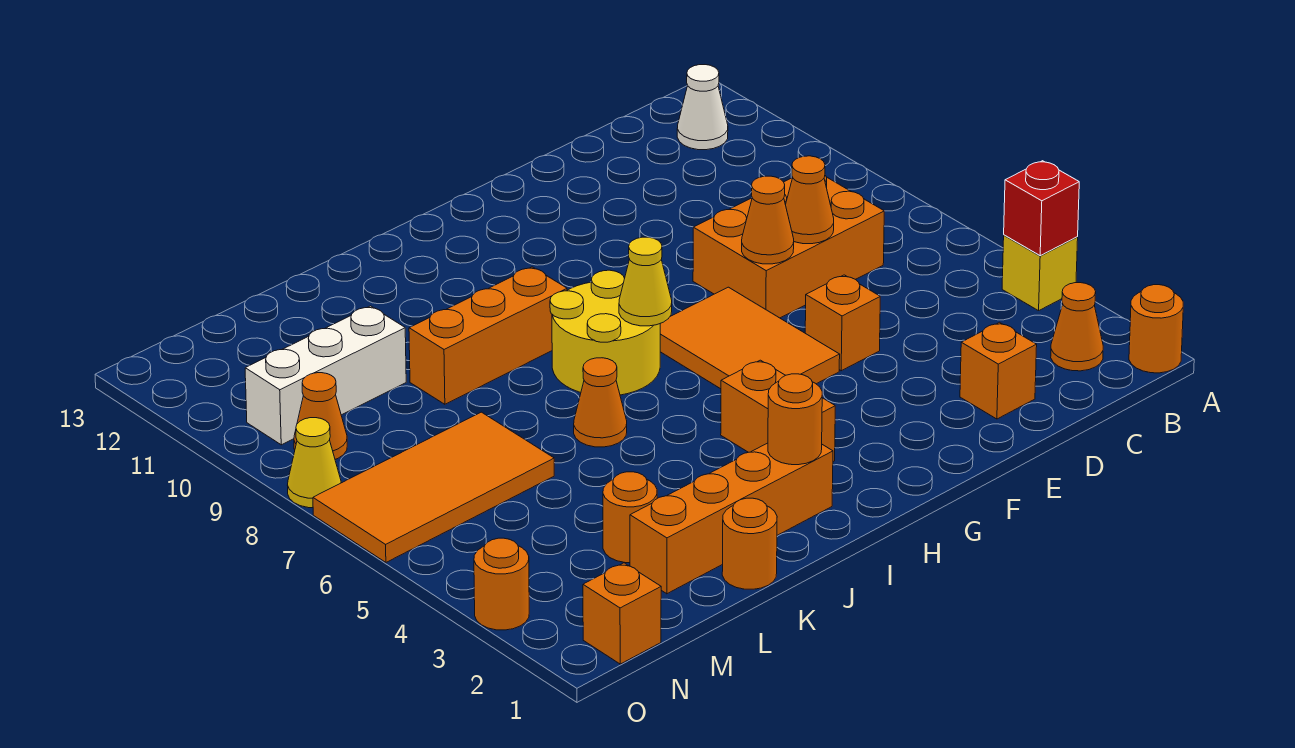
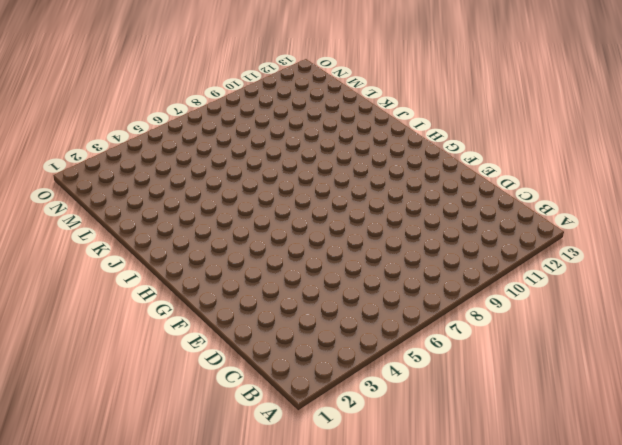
none -> orange 1x1 round brick [1129,285,1183,373]
none -> yellow 1x1 brick [1002,235,1078,311]
none -> orange 1x1 cone [1051,283,1103,371]

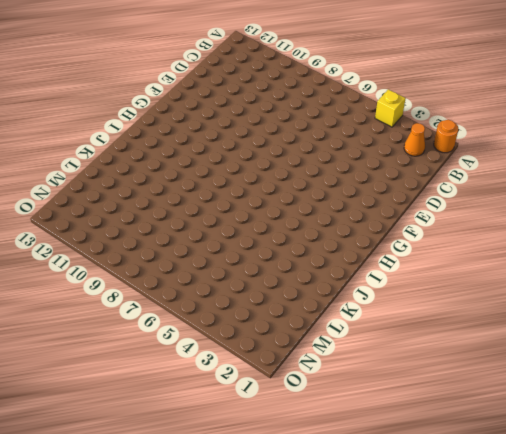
none -> white 1x1 cone [677,65,728,150]
none -> orange 2x3 brick [693,175,884,318]
none -> orange 1x1 brick [960,322,1037,419]

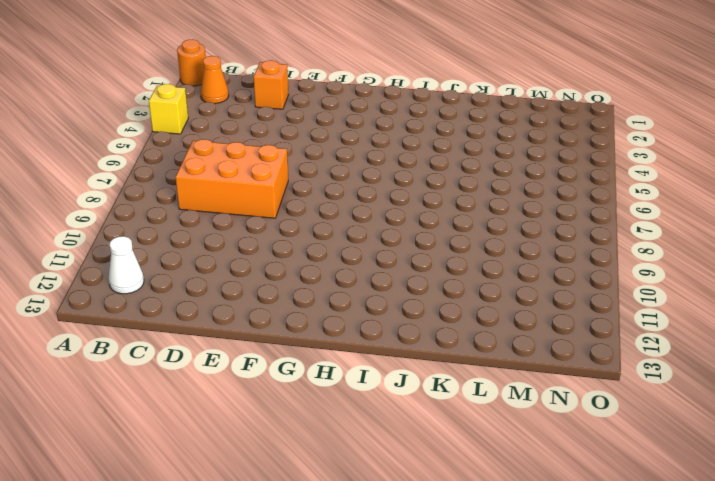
none -> orange 1x1 brick [805,275,880,371]
none -> orange 2x3 tile [660,287,840,389]
none -> orange 1x2 brick [721,360,835,462]

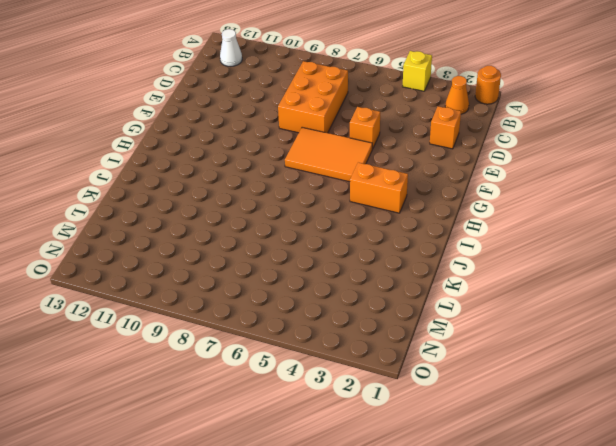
none -> yellow 2x2 round brick [550,270,660,395]
none -> orange 1x4 brick [630,443,833,594]
none -> orange 1x3 brick [409,267,567,404]

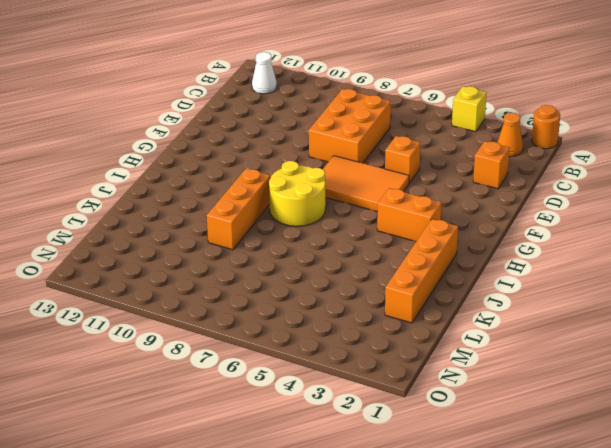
none -> orange 1x1 cone [574,358,627,447]
none -> orange 1x1 round brick [722,498,777,589]
none -> orange 1x1 round brick [603,472,657,563]

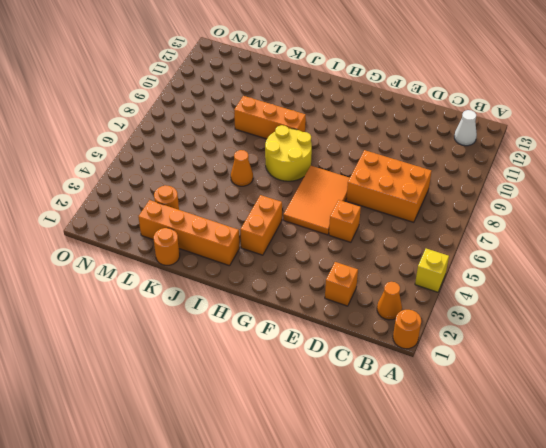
none -> orange 2x4 tile [313,412,554,562]
none -> white 1x3 brick [245,306,406,445]
none -> orange 1x1 brick [583,563,661,664]

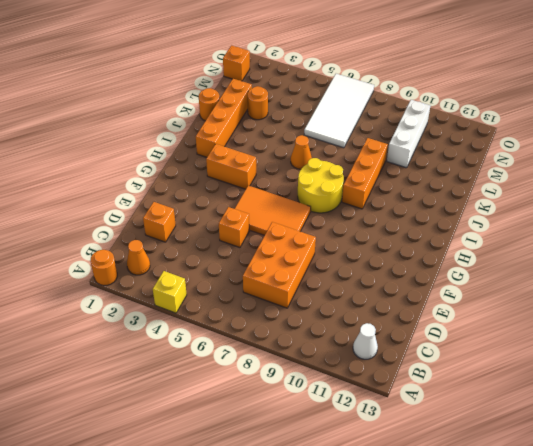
white 2x4 tile [304,74,374,148] -> orange 2x4 tile [313,412,554,562]
none -> orange 1x1 cone [294,373,347,459]
none -> orange 1x1 round brick [474,538,529,630]
none -> yellow 1x1 cone [288,418,341,508]

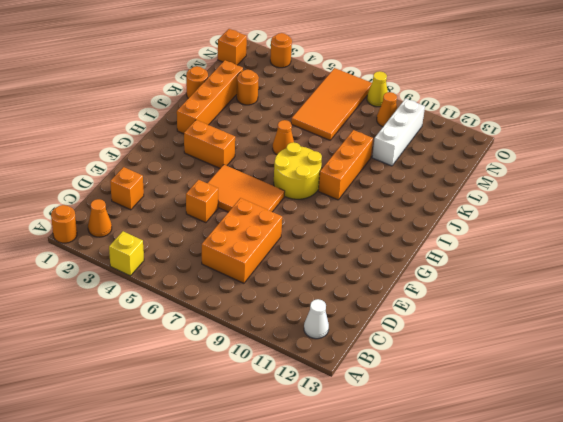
none -> red 1x1 brick [1004,161,1079,256]
none -> orange 1x1 cone [785,156,834,244]
none -> orange 1x1 cone [742,176,794,264]

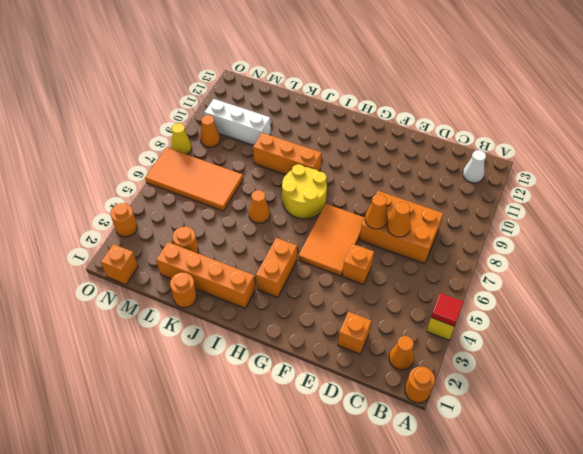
red 1x1 tile [431,293,464,326] -> red 1x1 brick [1004,161,1079,256]
none -> yellow 1x1 cone [619,237,672,326]
none -> orange 1x1 round brick [768,374,822,465]

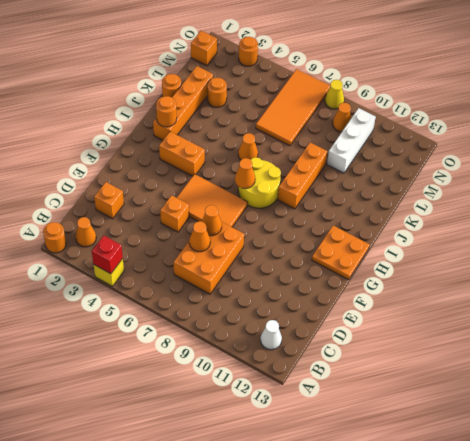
orange 2x2 plate [312,226,370,280] -> none
orange 1x1 cone [235,158,255,189] -> yellow 1x1 cone [619,237,672,326]

